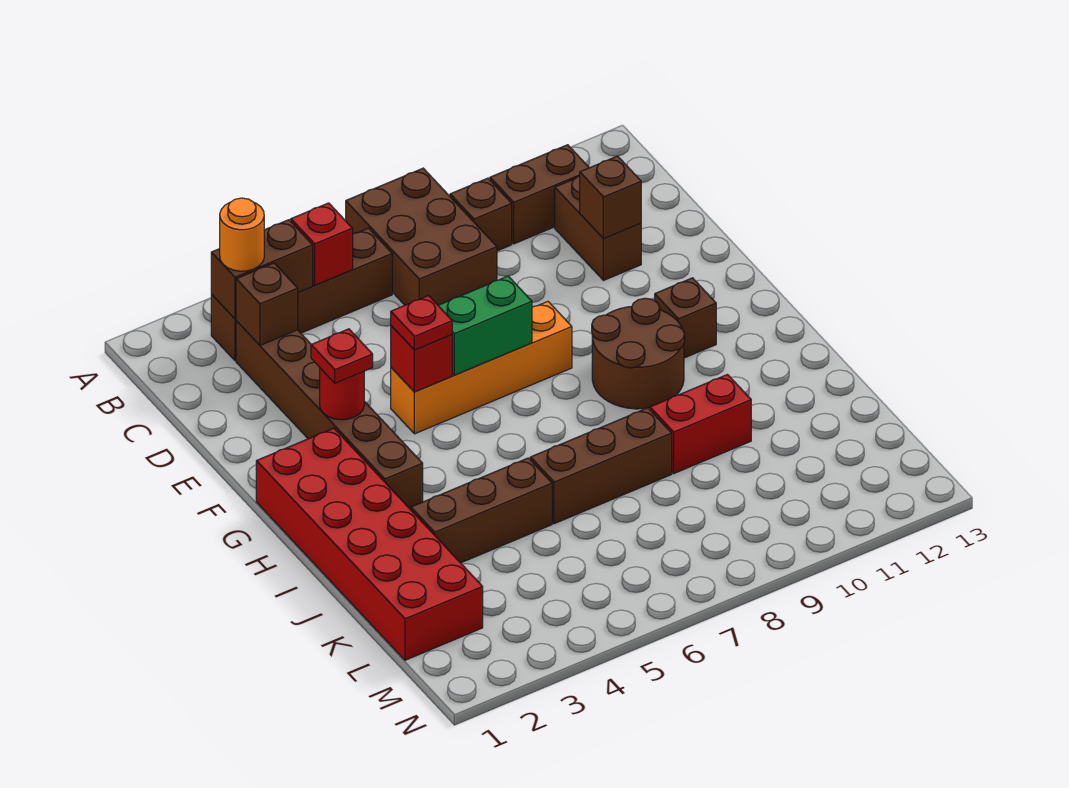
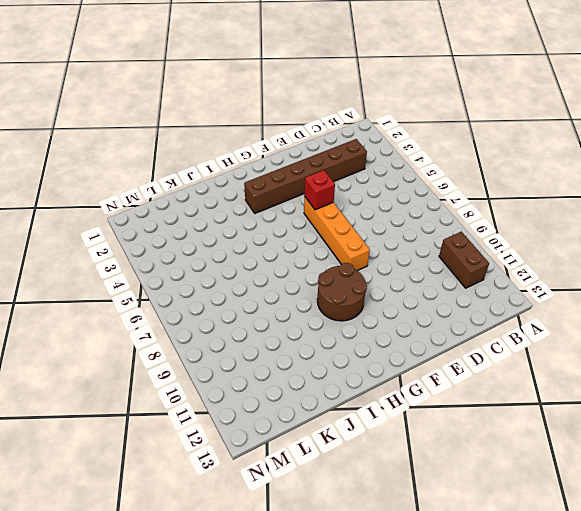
none -> brown 2x3 brick [346,168,497,305]
none -> brown 1x4 brick [211,228,392,361]
none -> brown 1x1 brick [450,178,512,251]

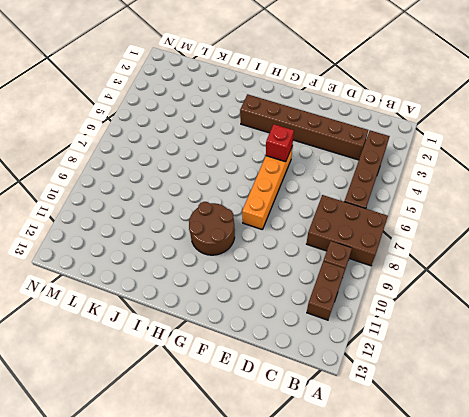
none -> brown 1x2 brick [555,176,641,281]
none -> red 2x6 brick [256,428,483,660]
none -> brown 1x1 brick [655,278,716,358]

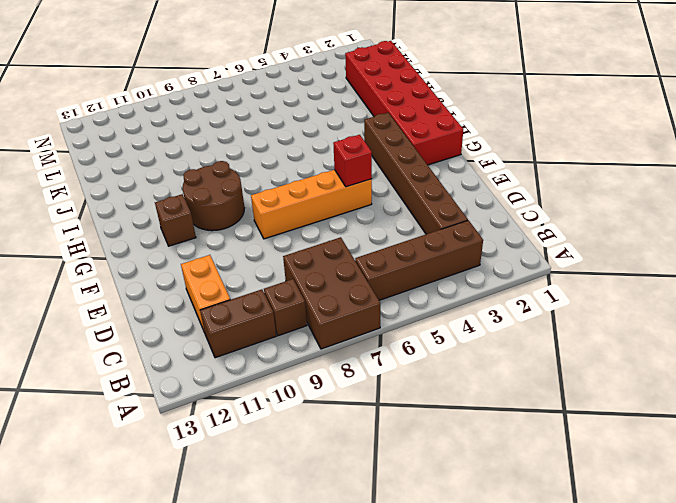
orange 1x2 brick [181,255,230,332] -> brown 1x2 brick [555,176,641,281]
none -> brown 1x3 brick [411,458,552,563]
none -> brown 1x3 brick [530,408,672,524]
none -> red 1x2 brick [650,375,751,473]

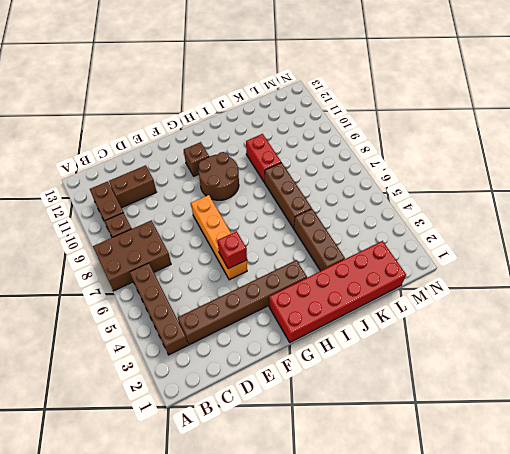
none -> brown 1x2 brick [211,220,313,319]
none -> red 1x1 brick [291,203,353,285]
none -> brown 1x1 brick [236,263,298,345]

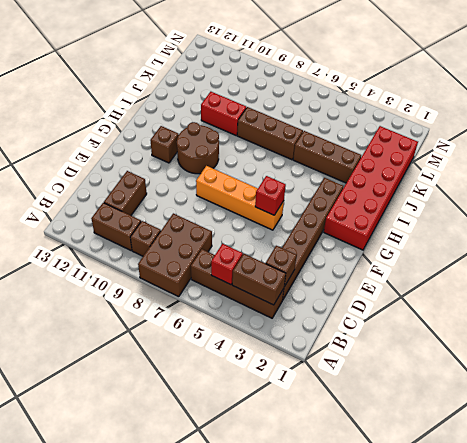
none -> brown 1x1 brick [580,156,641,239]
none -> red 1x1 round brick [320,368,364,420]
none -> green 1x2 brick [438,276,532,375]

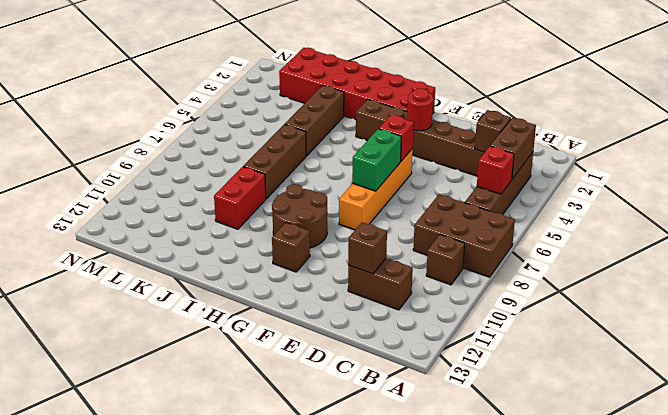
none -> brown 1x2 brick [490,145,589,244]
none -> orange 1x1 round brick [220,198,264,271]
none -> red 1x1 plate [311,329,373,383]

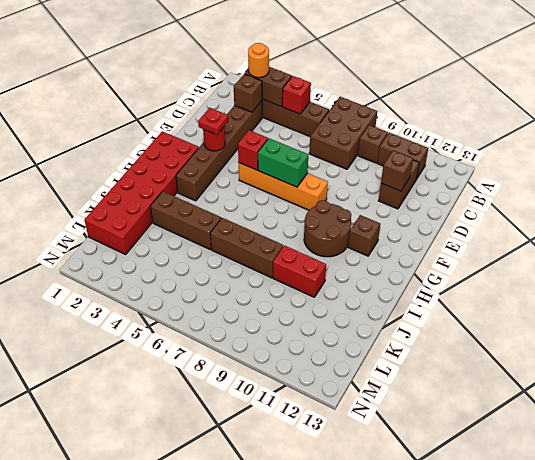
none -> red 1x1 plate [391,296,452,350]

